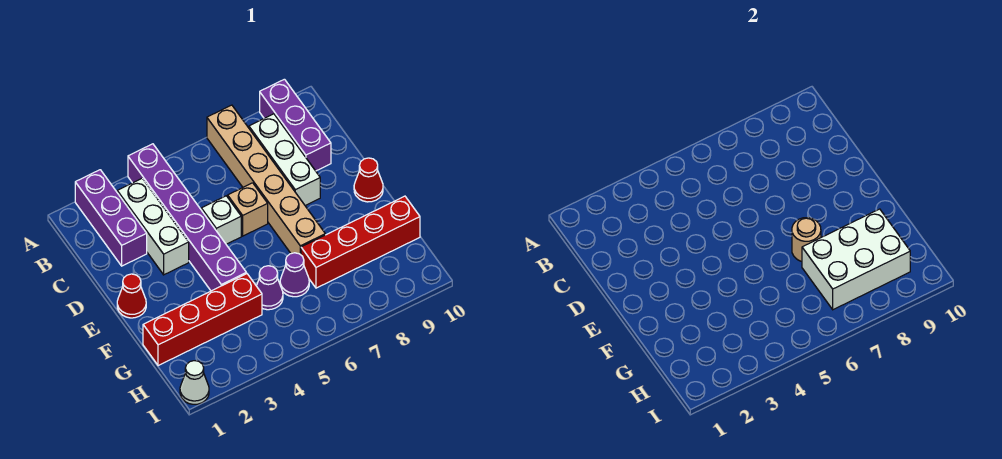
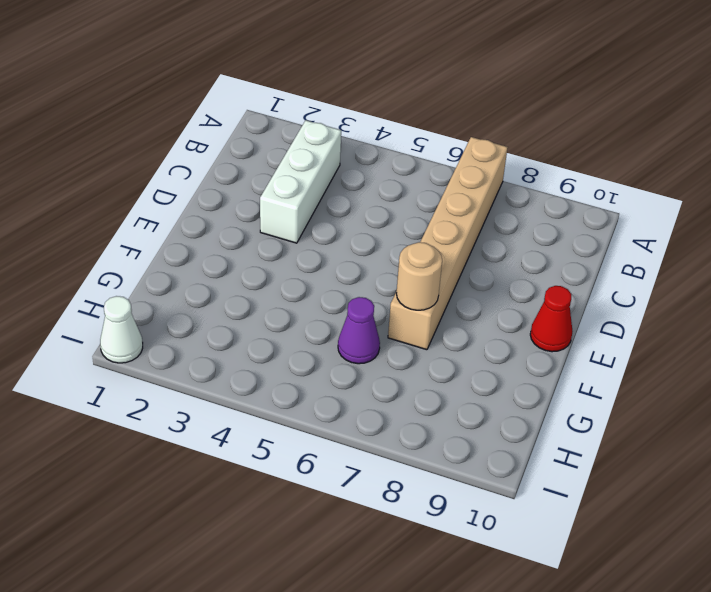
none -> purple 1x3 brick [75,170,147,266]
none -> purple 1x6 brick [128,144,246,291]
none -> purple 1x3 brick [260,79,331,171]

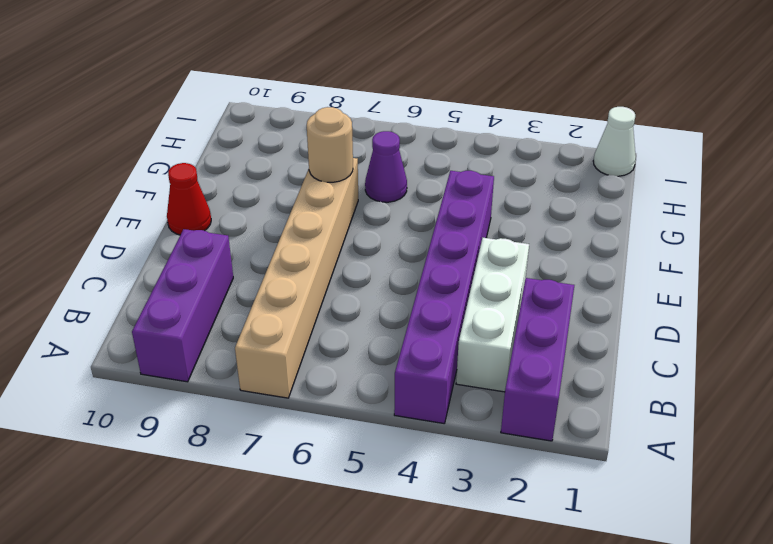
none -> white 1x3 brick [249,114,320,206]
none -> white 1x1 brick [201,196,241,244]
none -> tan 1x1 brick [228,183,268,236]

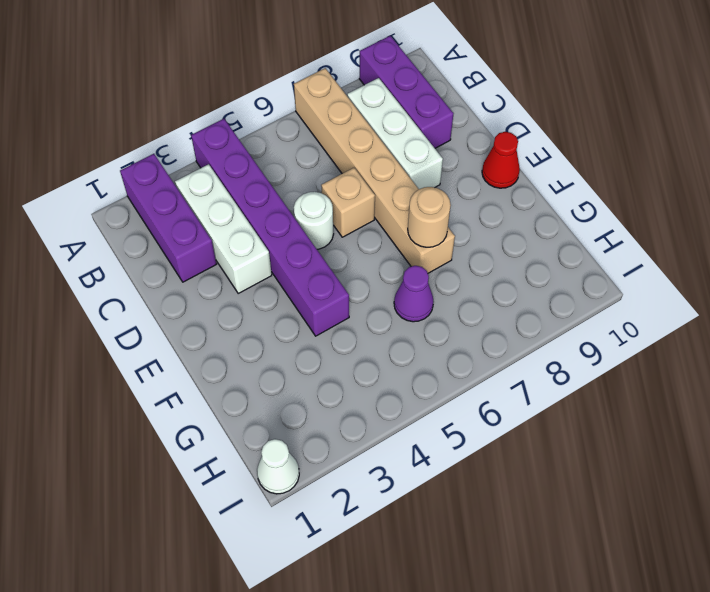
white 1x1 round brick [294,192,333,249] -> white 1x1 brick [201,196,241,244]
none -> red 1x1 cone [117,274,146,318]
none -> red 1x4 brick [143,274,262,366]
none -> purple 1x1 cone [257,266,283,310]

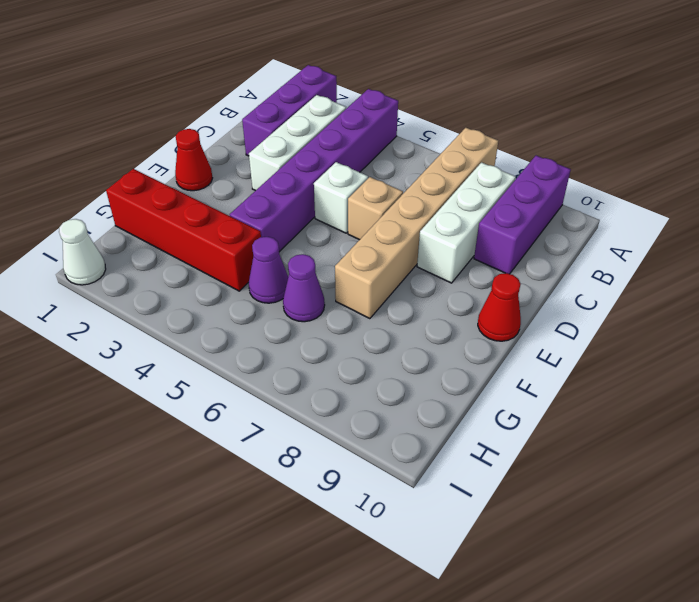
none -> red 1x4 brick [301,196,420,288]
none -> tan 1x1 round brick [792,218,821,261]
none -> white 2x3 brick [802,209,910,310]

